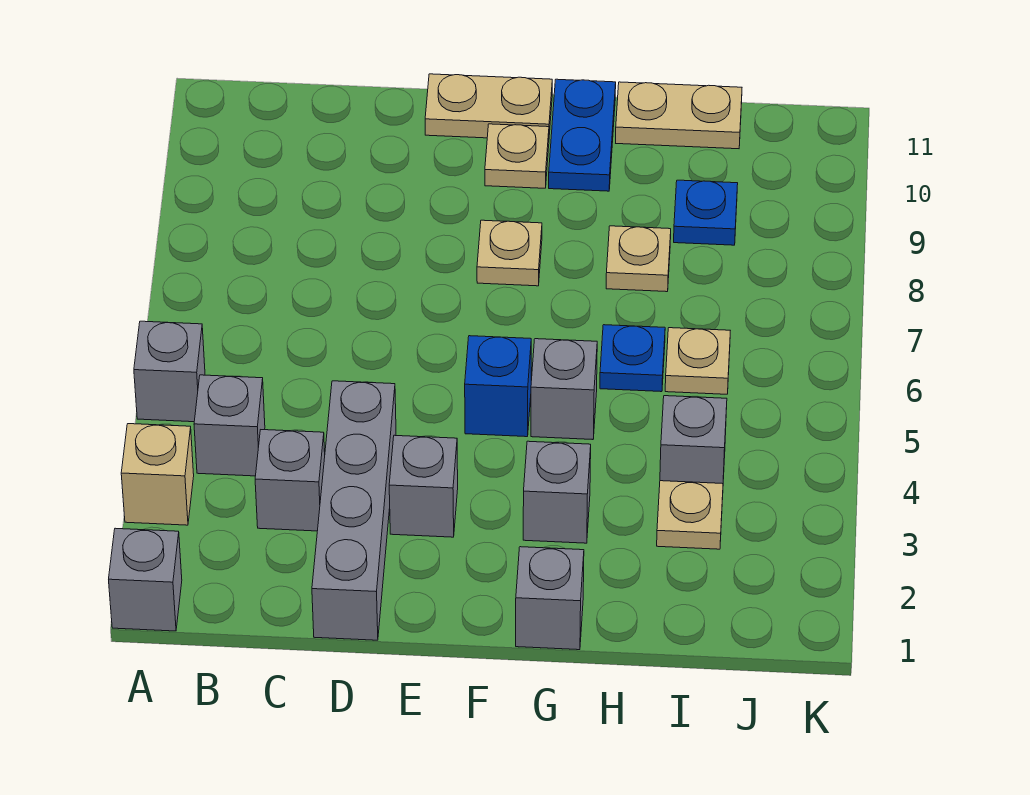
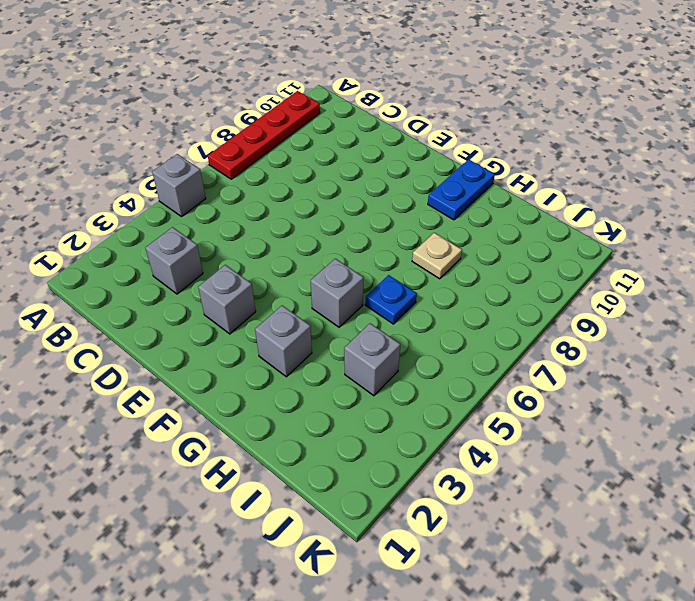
red 1x4 plate [208,91,320,179] -> none
none -> grey 1x1 brick [109,528,182,631]
none -> tan 1x1 brick [121,424,194,525]
none -> grey 1x1 brick [194,375,265,476]

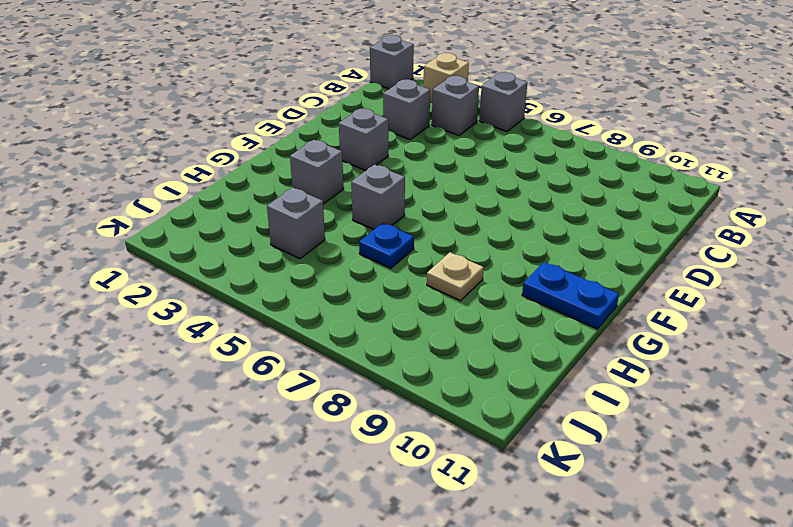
none -> grey 1x4 brick [312,381,396,640]
none -> tan 1x2 plate [425,74,552,138]
none -> blue 1x1 brick [465,336,531,437]

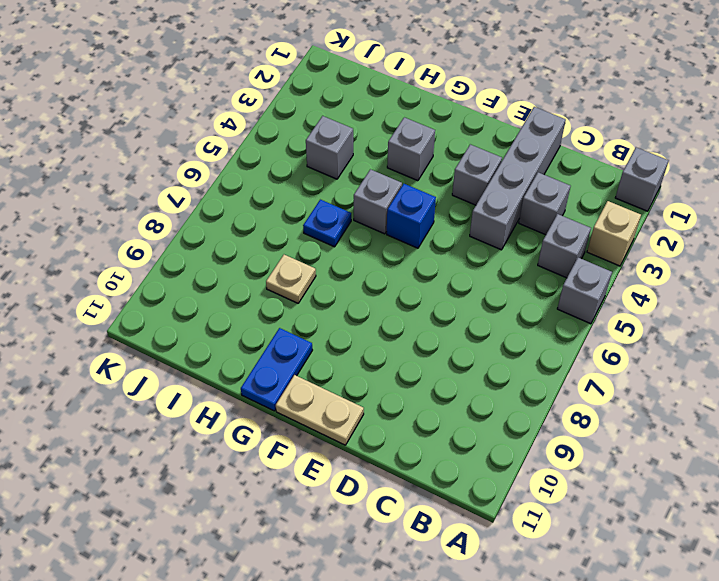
none -> tan 1x1 plate [477,220,542,286]
none -> tan 1x1 plate [485,124,549,188]
none -> grey 1x1 brick [516,547,584,650]

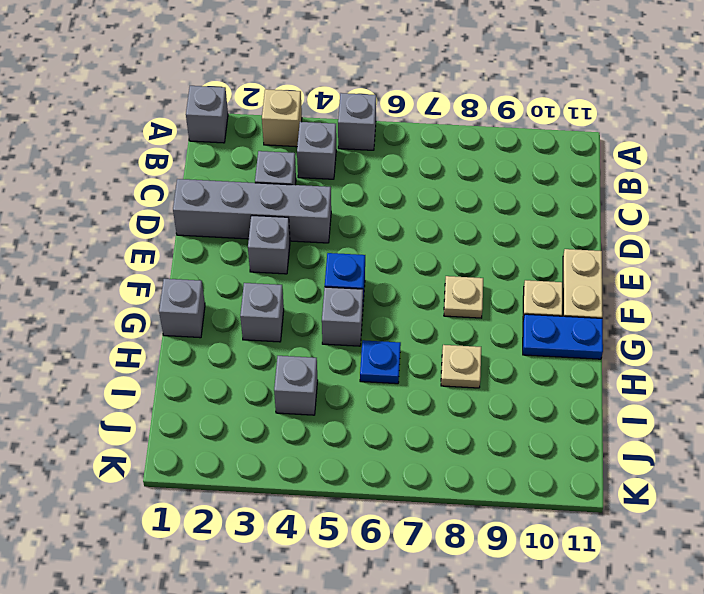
none -> tan 1x2 plate [616,82,742,149]
none -> tan 1x1 plate [657,481,723,549]
none -> tan 1x1 plate [665,328,730,394]

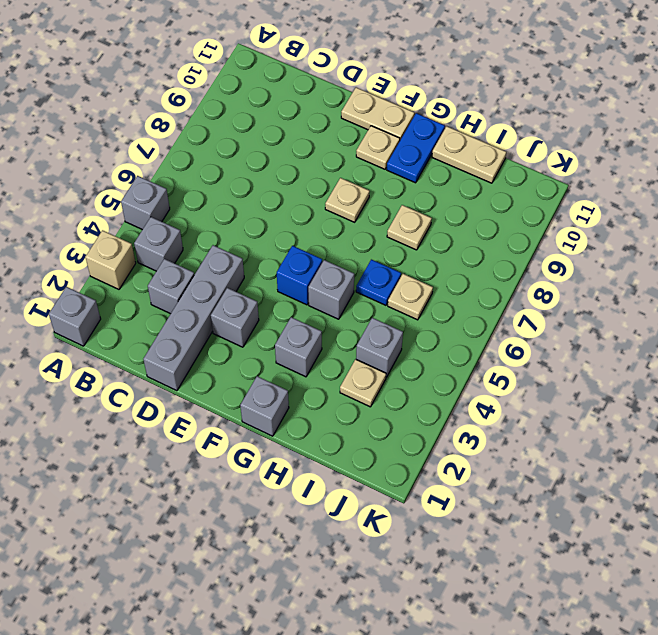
none -> blue 1x1 plate [674,180,738,245]

